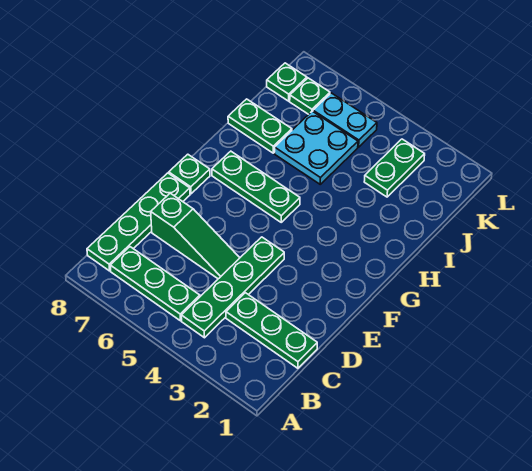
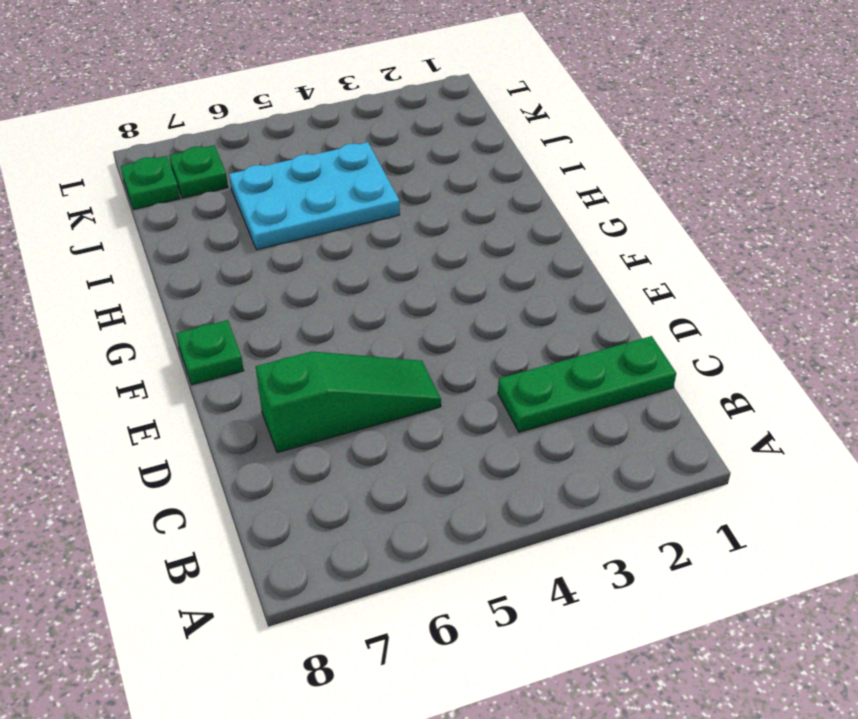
cyan 2x3 plate [229,142,400,250] -> cyan 2x2 plate [275,111,358,184]
none -> green 1x4 plate [181,237,284,338]
none -> green 1x3 plate [110,247,200,321]
none -> green 1x4 plate [87,173,190,271]

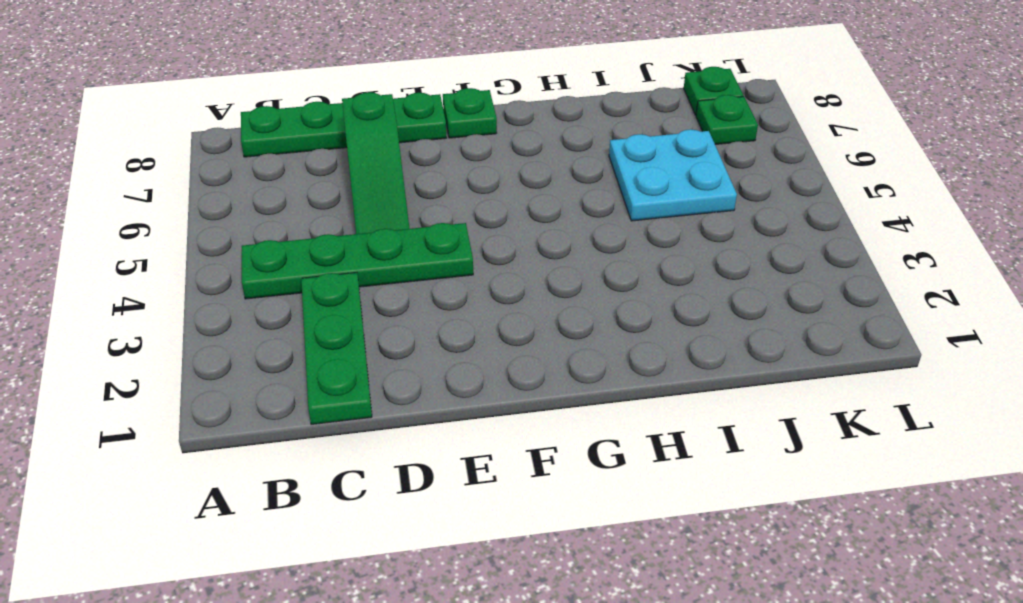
none -> green 1x3 plate [110,247,200,321]
none -> green 1x3 plate [212,151,300,222]
none -> green 1x2 plate [228,99,292,153]

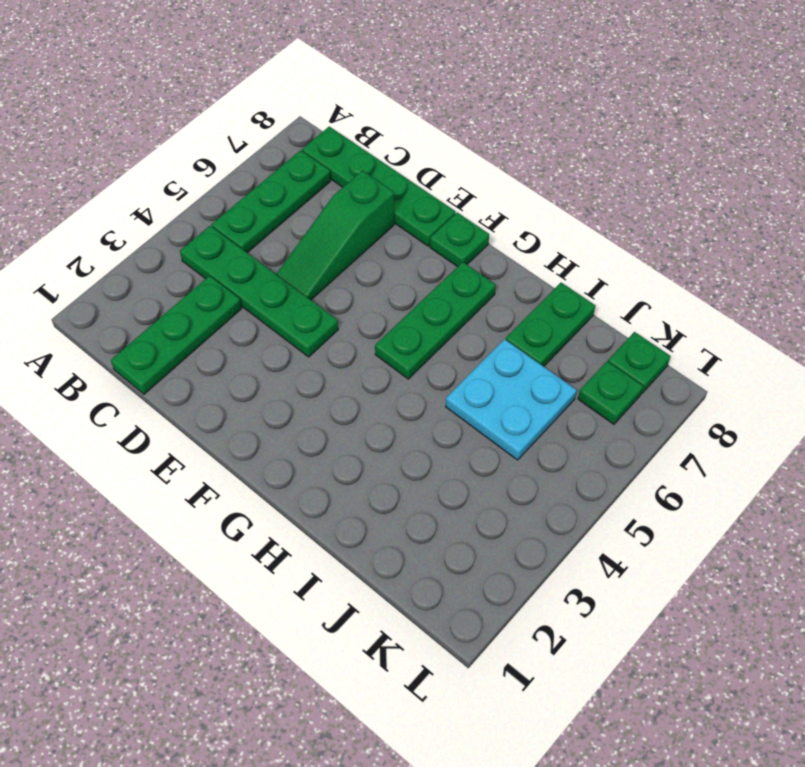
none -> green 1x2 plate [364,139,425,197]
none -> cyan 1x2 plate [313,93,377,147]

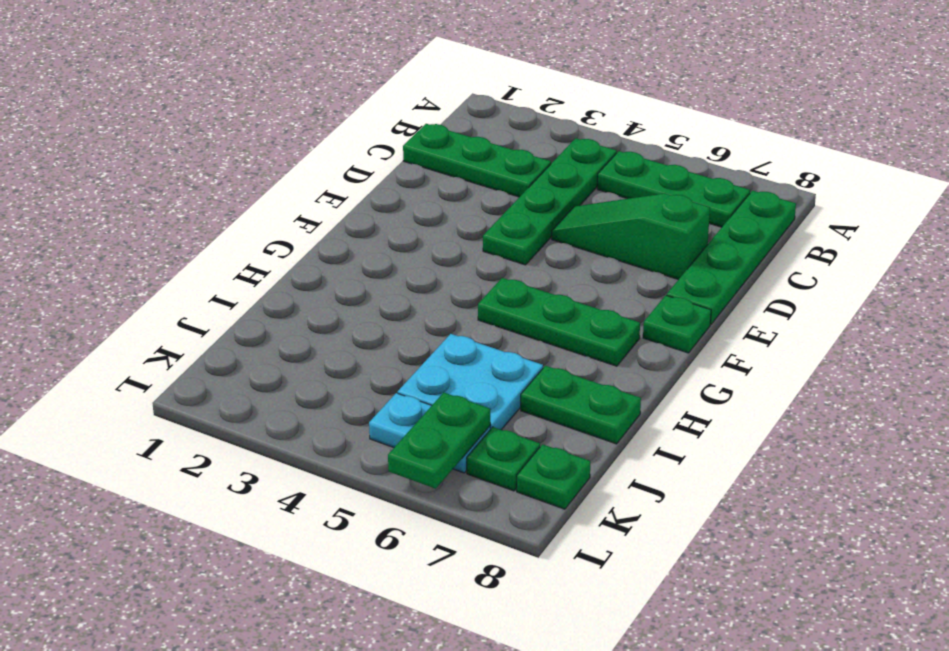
green 1x2 plate [388,393,490,489] -> green 1x2 plate moved to [364,139,425,197]

